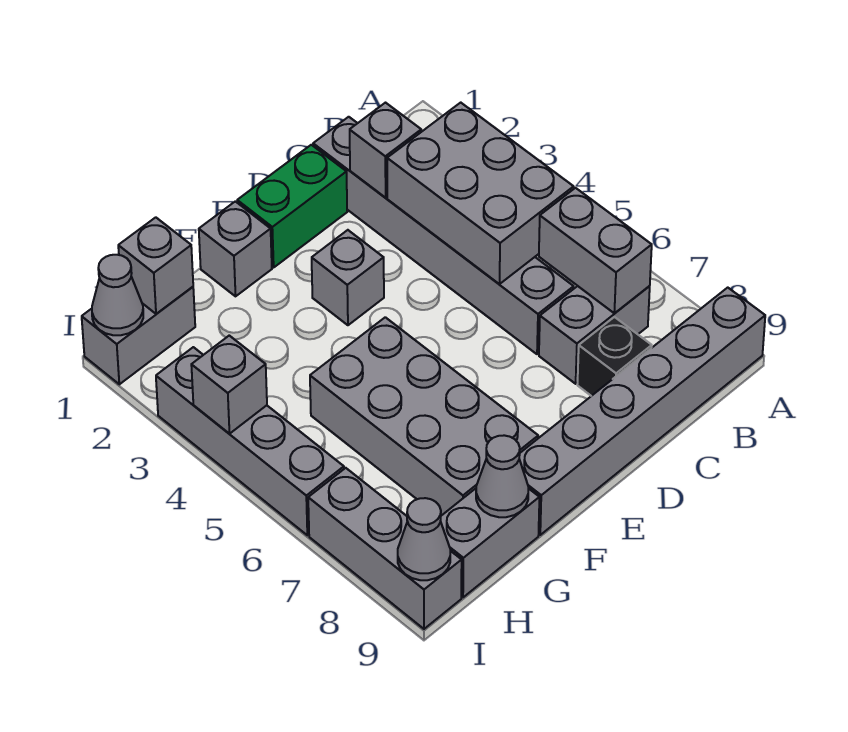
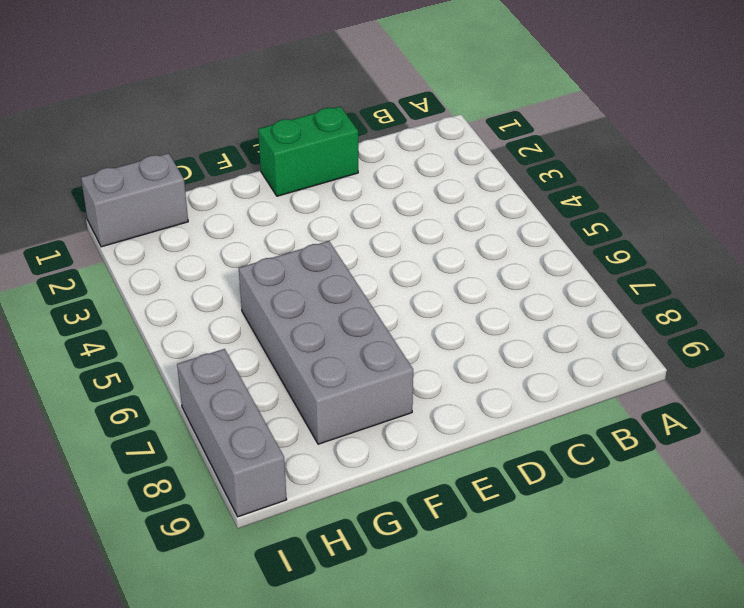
none -> grey 1x6 brick [519,288,765,535]
none -> grey 1x2 brick [539,286,650,384]
none -> grey 1x6 brick [313,117,574,354]

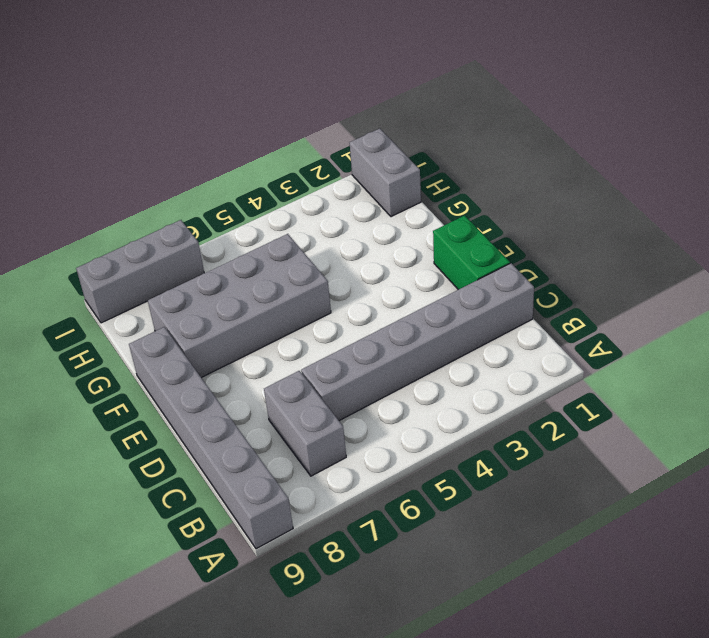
none -> black 1x1 brick [577,317,652,396]
none -> grey 1x1 brick [312,230,384,325]
none -> grey 1x1 brick [199,201,272,296]

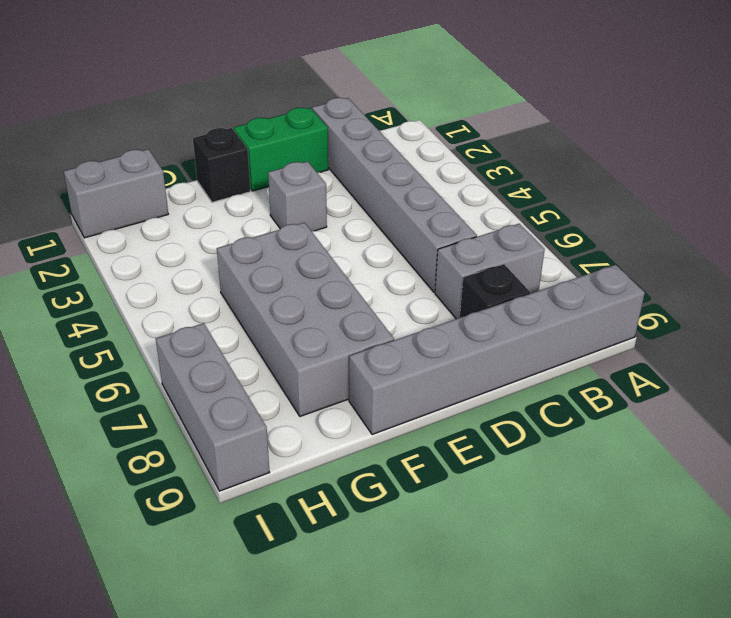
black 1x1 brick [193,128,250,202] -> grey 1x1 brick [199,201,272,296]
none -> grey 1x2 brick [441,488,539,597]
none -> grey 1x4 brick [156,347,344,535]
none -> grey 2x3 brick [387,103,574,284]

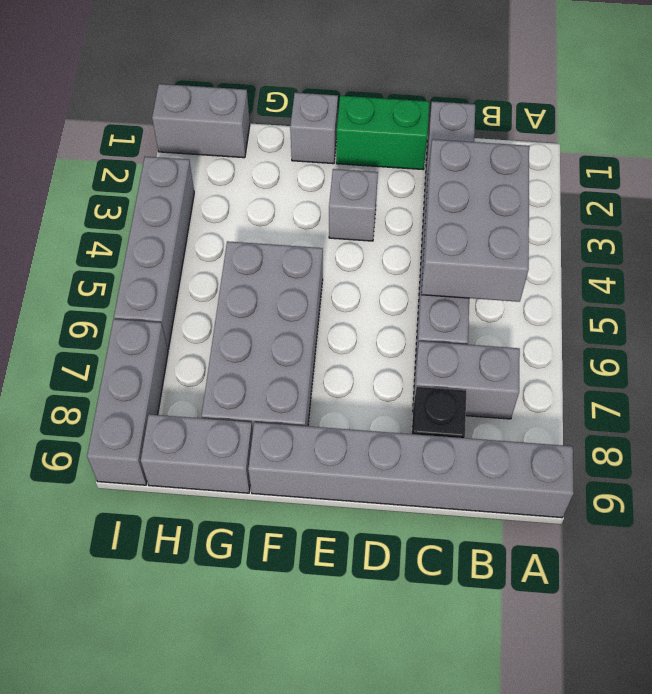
none -> grey 1x2 brick [539,188,652,313]
none -> grey 1x1 brick [350,103,421,198]
none -> grey 1x1 cone [476,435,528,517]

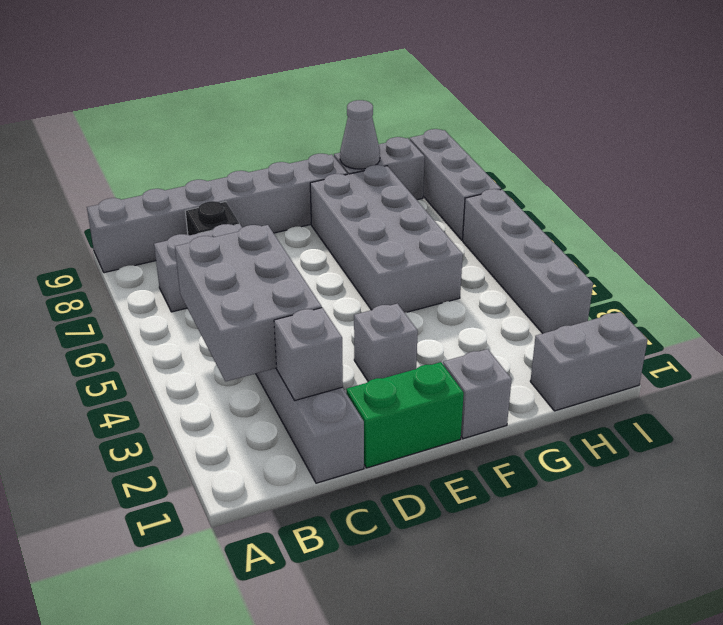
none -> grey 1x2 brick [539,188,652,313]
none -> grey 1x1 brick [118,217,193,314]
none -> grey 1x1 cone [92,255,143,335]

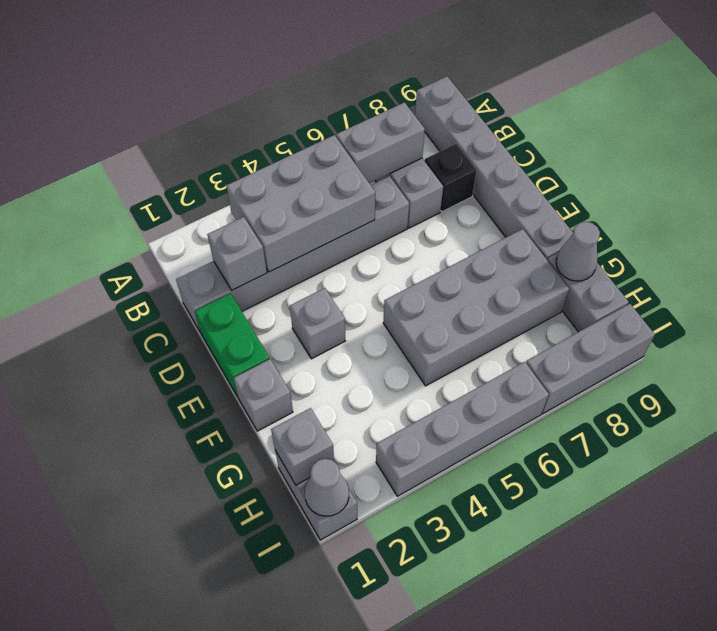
none -> grey 1x1 brick [191,336,267,434]
none -> grey 1x1 cone [398,498,450,580]

